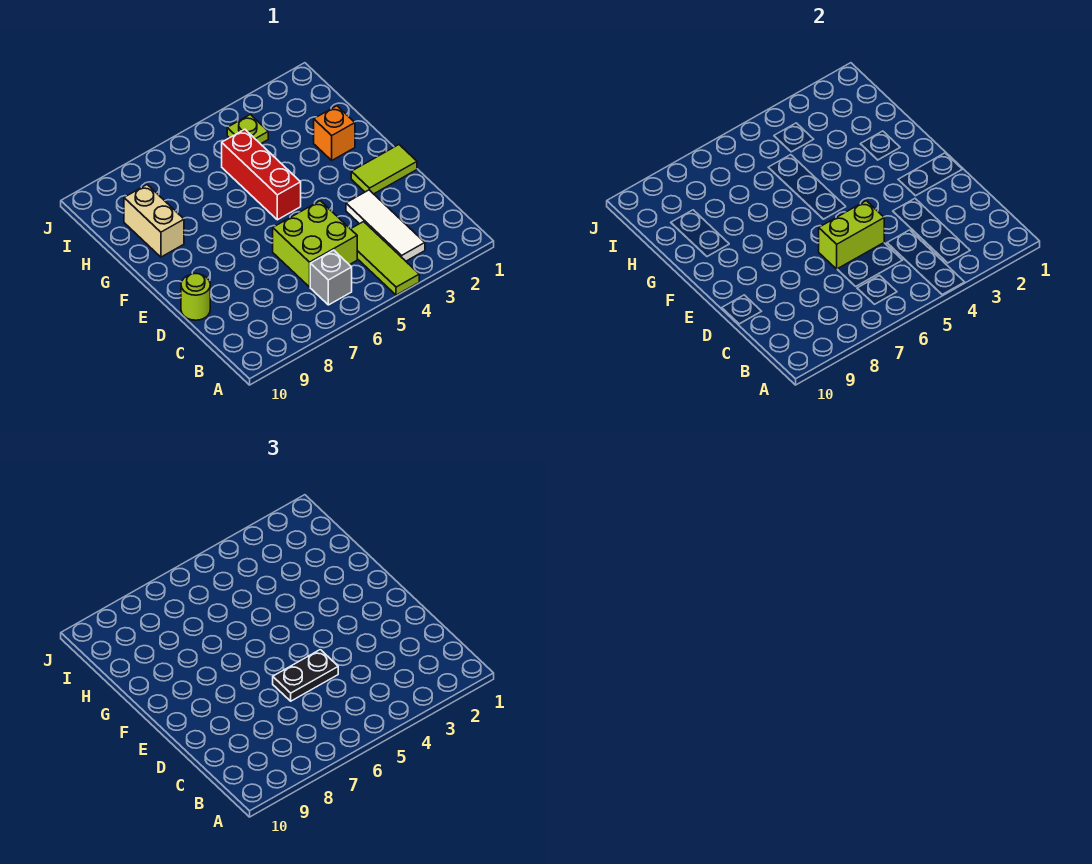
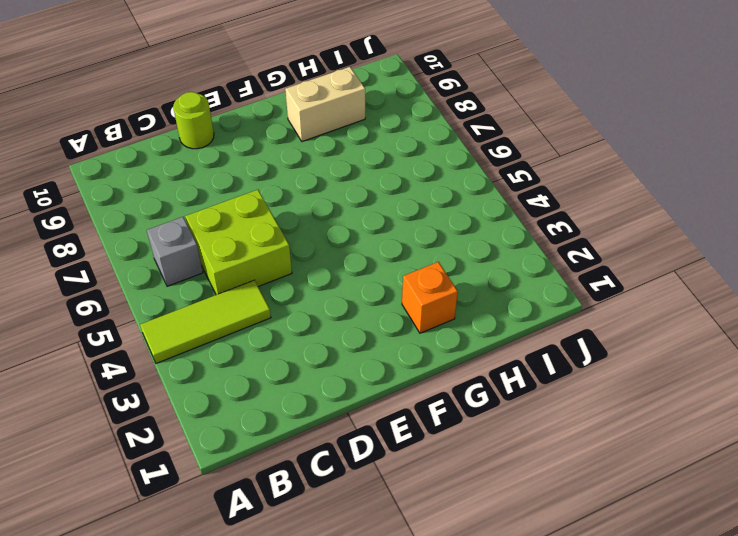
none -> white 1x3 tile [346,190,425,261]
none -> lime 1x2 tile [351,145,417,194]
none -> red 1x3 brick [222,129,301,220]

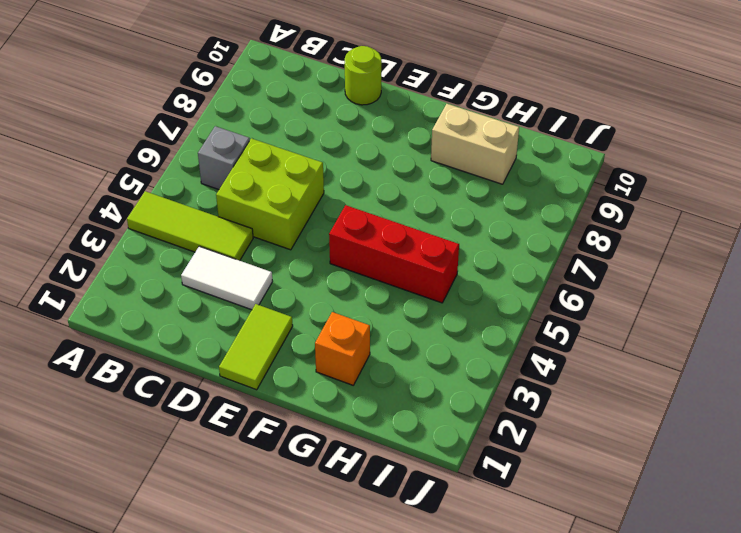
white 1x2 tile [181,246,273,310] -> white 1x3 tile [346,190,425,261]
none -> lime 1x1 plate [227,115,268,144]
none -> lime 1x2 brick [819,201,884,269]
none -> black 1x2 plate [273,650,338,701]

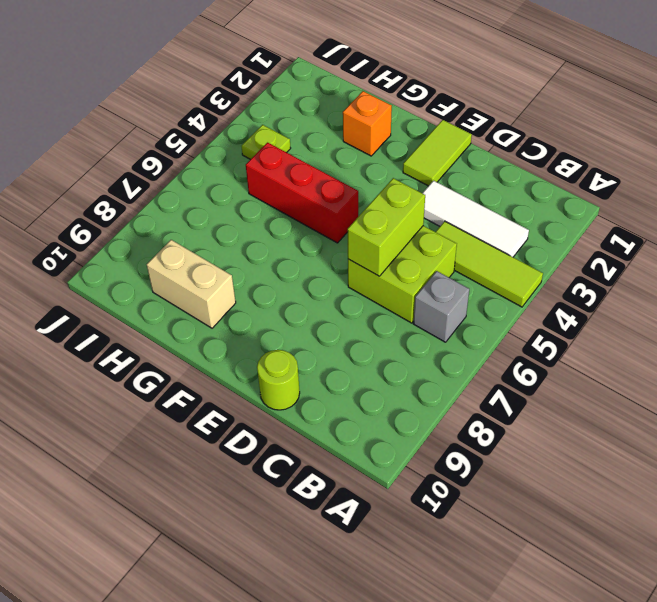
none -> black 1x2 plate [273,650,338,701]

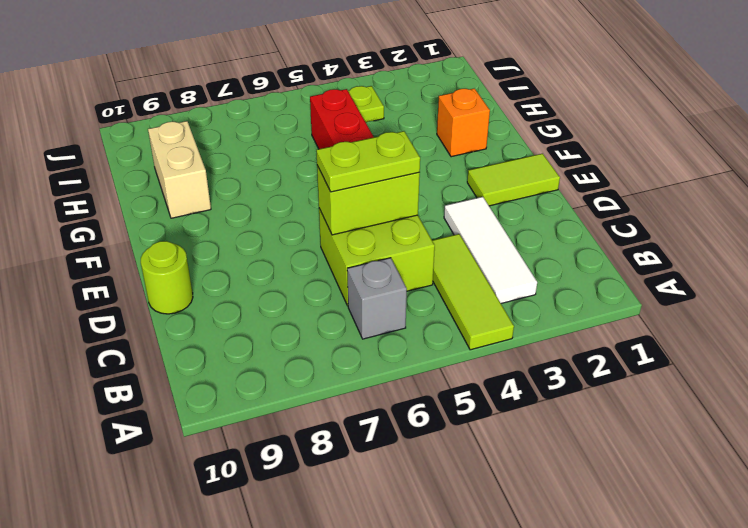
lime 1x2 plate [316,131,420,192] -> black 1x2 plate [273,650,338,701]

